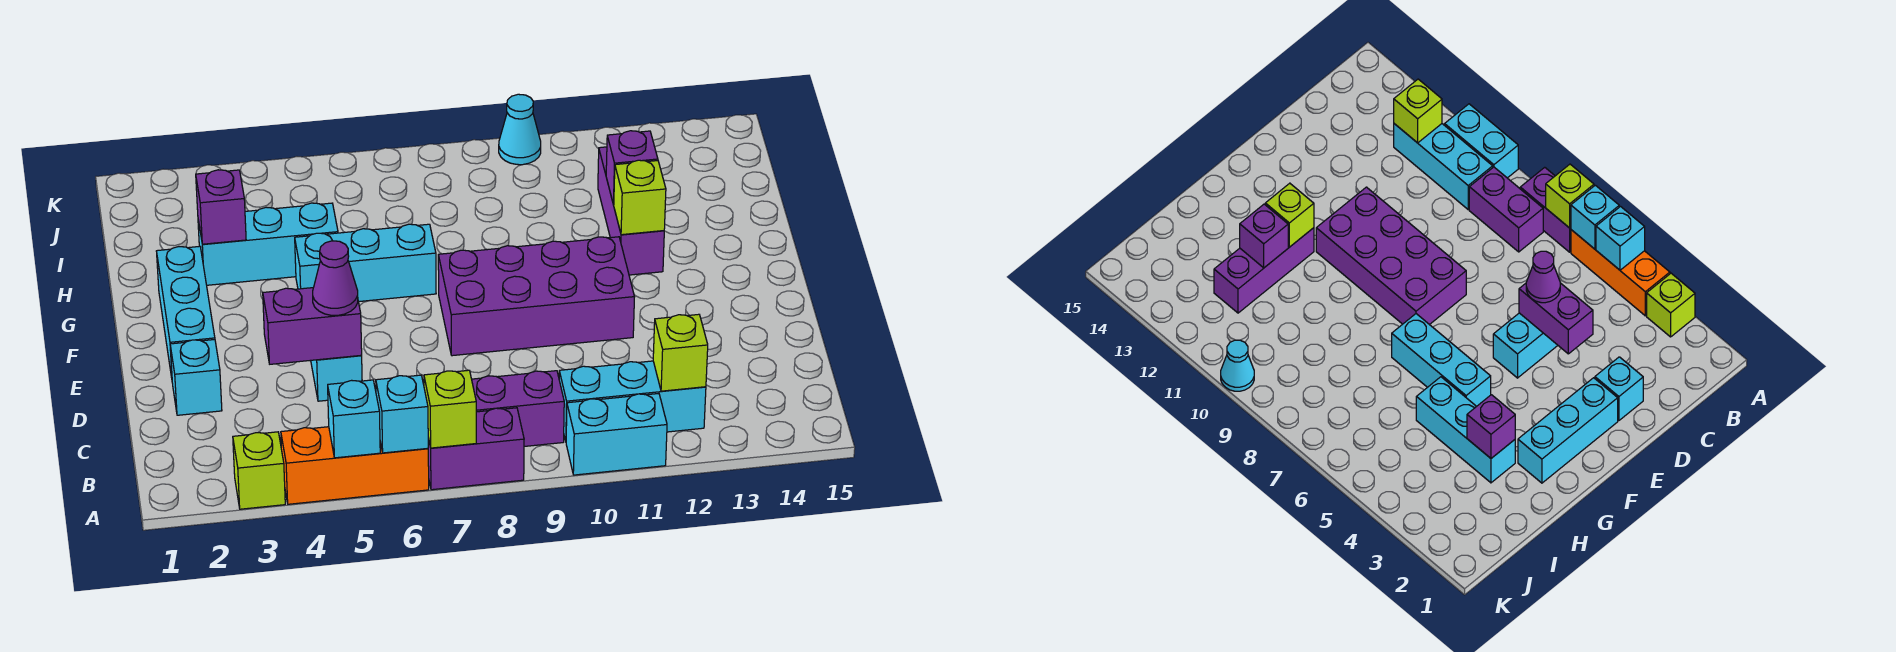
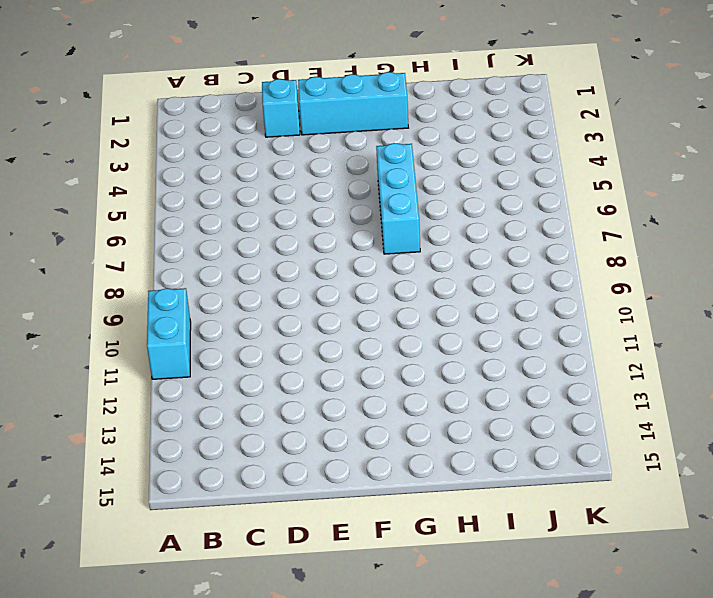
none -> lime 1x1 brick [233,432,285,509]
none -> orange 1x3 brick [281,427,429,504]
none -> purple 1x2 brick [428,408,524,490]

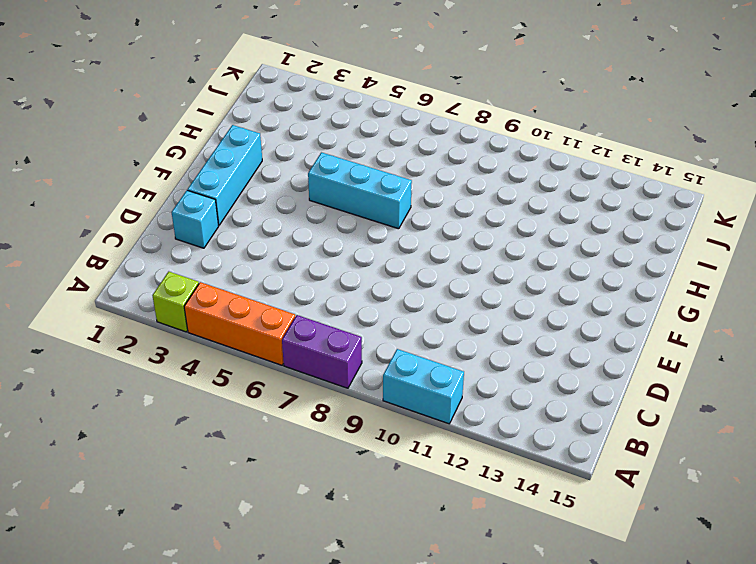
none -> purple 1x2 brick [472,371,564,446]
none -> cyan 1x3 brick [559,361,706,441]
none -> cyan 1x2 brick [311,355,362,401]

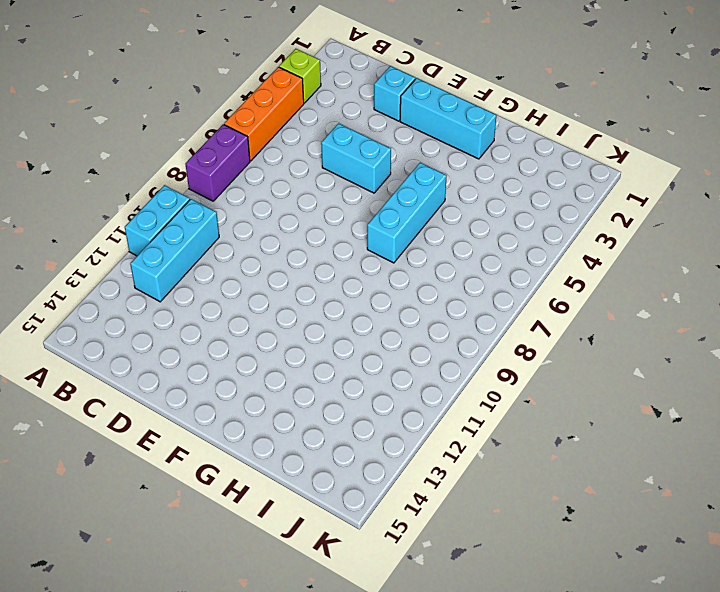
none -> purple 1x2 brick [472,371,564,446]
none -> purple 2x4 brick [438,237,634,356]
none -> purple 1x3 brick [598,147,664,275]

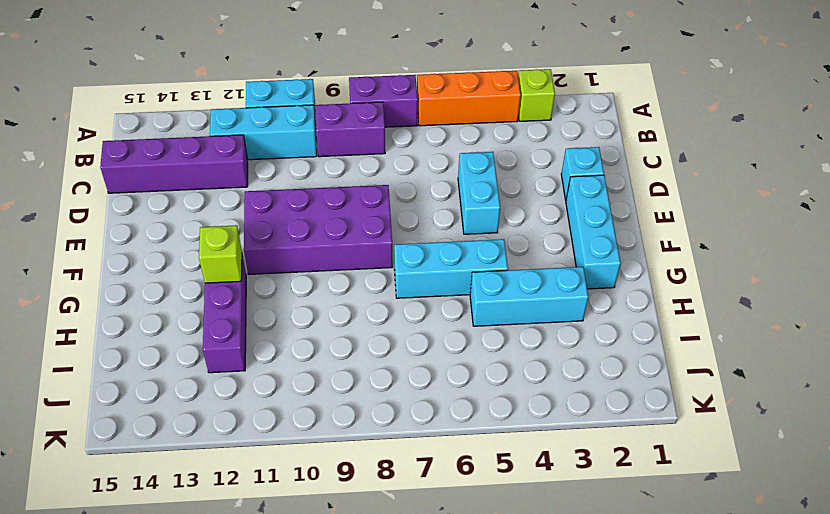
purple 1x4 brick [100,135,248,193] -> none
none -> cyan 1x1 cone [499,94,541,165]
none -> cyan 1x1 brick [328,380,380,458]
none -> cyan 1x1 brick [376,375,428,453]

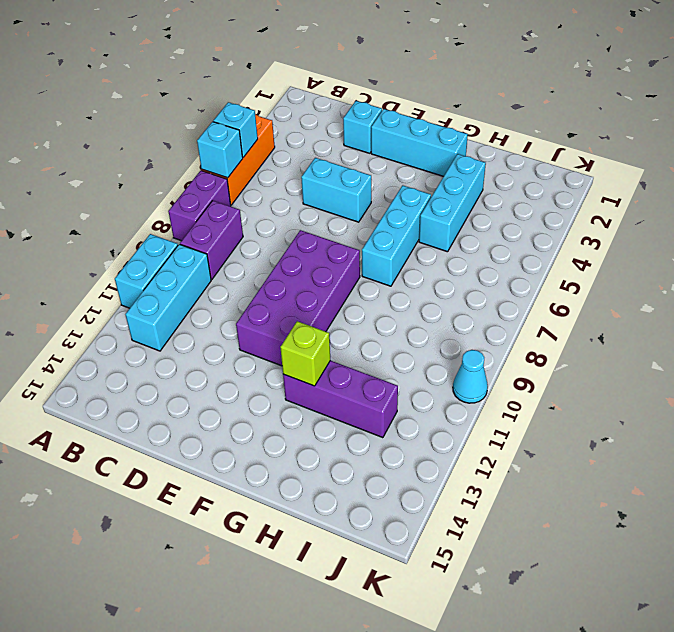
none -> lime 1x1 brick [233,432,285,509]
none -> lime 1x1 brick [424,370,476,448]
none -> lime 1x1 brick [653,314,708,391]

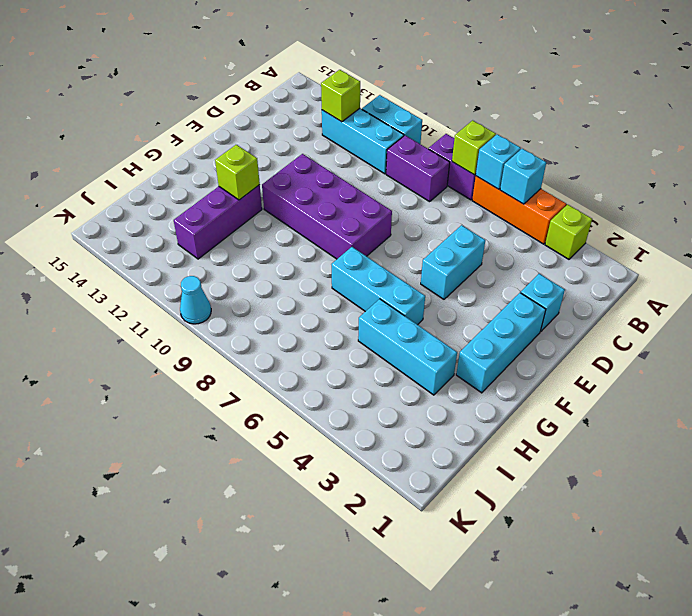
none -> purple 1x2 brick [263,288,362,364]
none -> purple 1x1 brick [196,170,246,244]
none -> purple 1x1 brick [606,131,658,205]

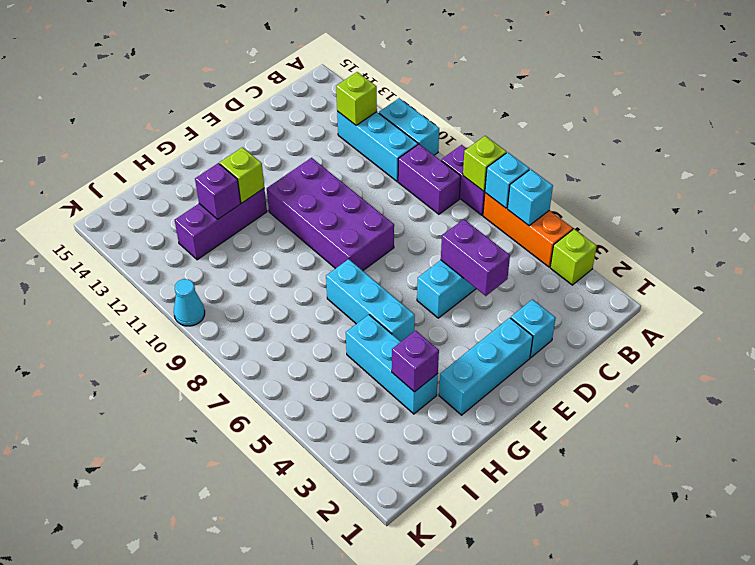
none -> purple 1x1 cone [313,241,358,315]

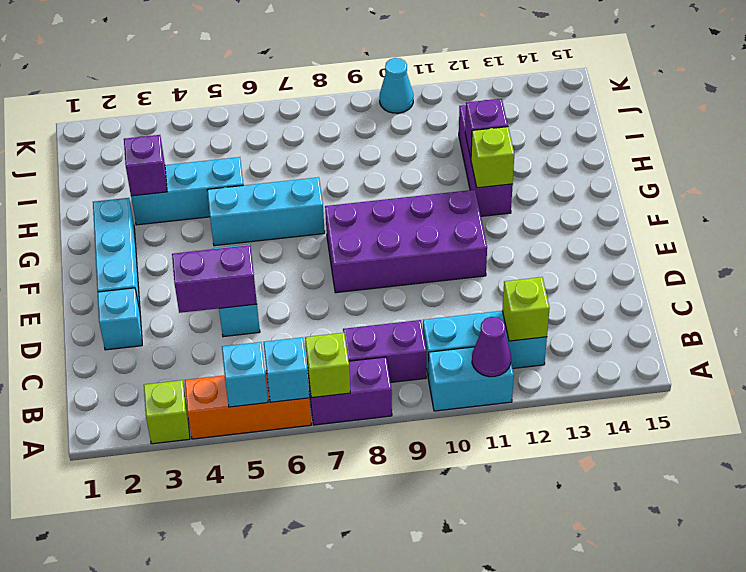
purple 1x1 cone [472,317,511,377] -> purple 1x1 cone moved to [313,241,358,315]

